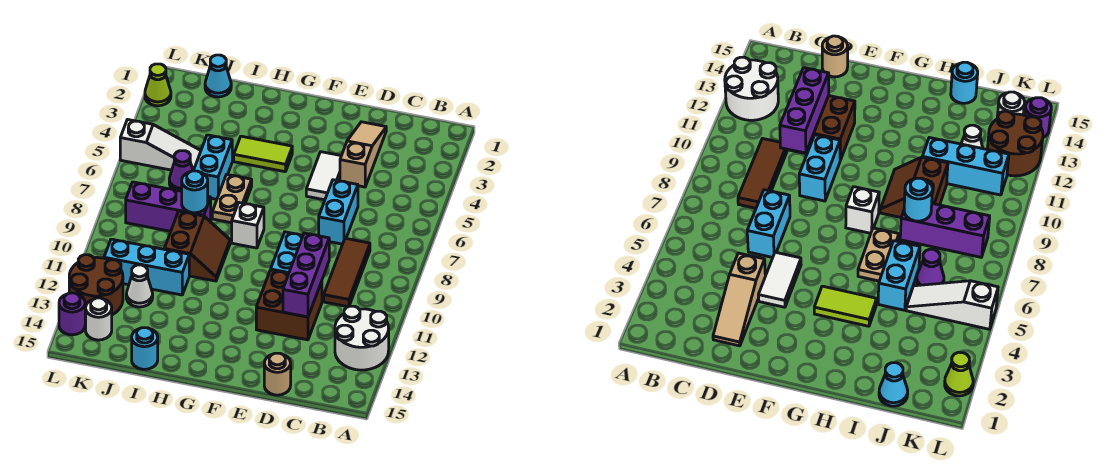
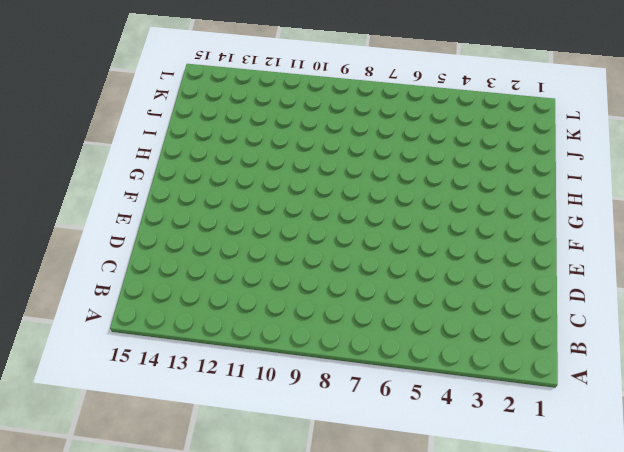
none -> white 2x2 round brick [335,306,389,370]
none -> brown 1x3 tile [324,238,370,307]
none -> tan 1x3 slope [340,122,386,187]

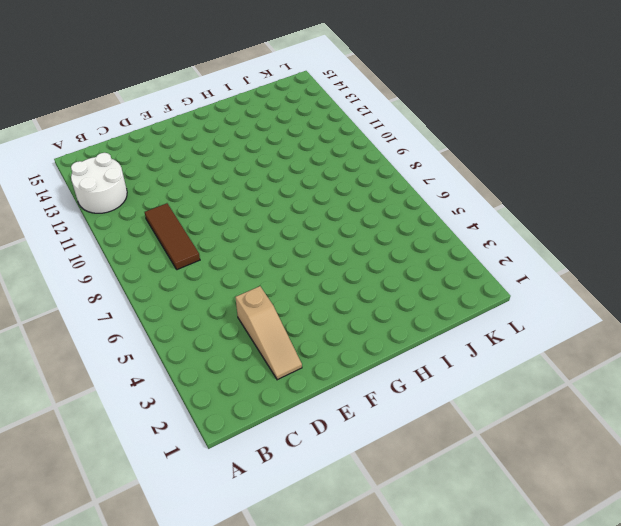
none -> cyan 1x2 brick [319,180,358,244]
none -> brown 2x2 brick [256,270,322,340]
none -> tan 1x1 round brick [264,353,291,395]

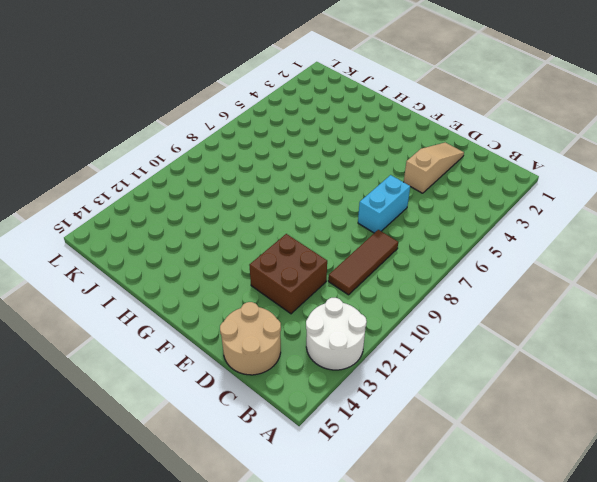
tan 2x2 round brick [220,302,281,375] -> tan 1x1 round brick [264,353,291,395]
none -> white 1x2 tile [306,152,341,200]
none -> cyan 1x2 brick [271,232,303,273]
none -> lime 1x2 tile [234,136,292,172]

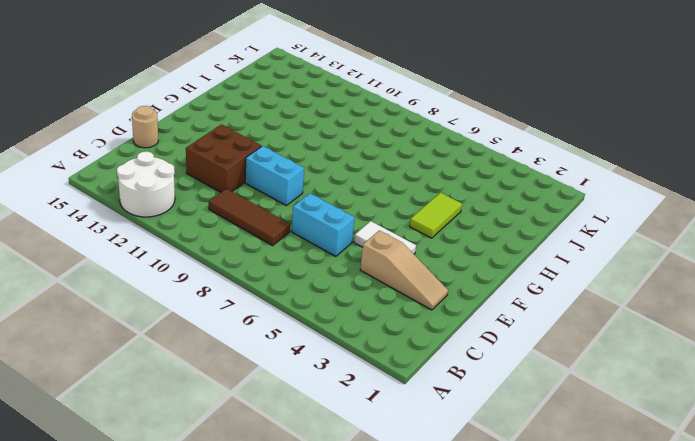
none -> white 1x1 brick [232,203,264,248]
none -> tan 1x2 plate [212,174,252,223]
none -> brown 2x2 slope [164,211,230,281]

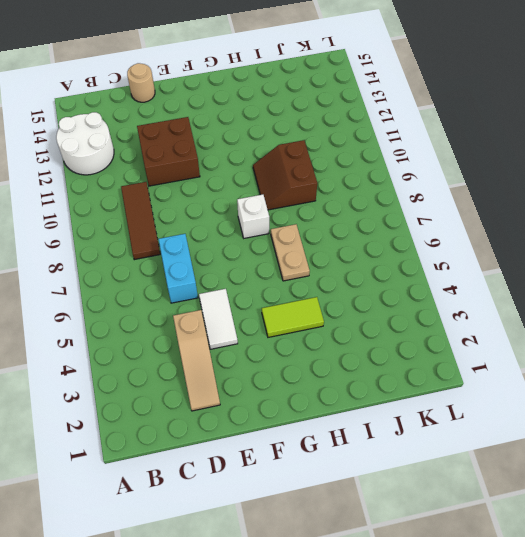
none -> cyan 1x2 brick [271,232,303,273]
none -> cyan 1x2 brick [194,135,232,199]
none -> purple 1x3 brick [126,182,211,231]

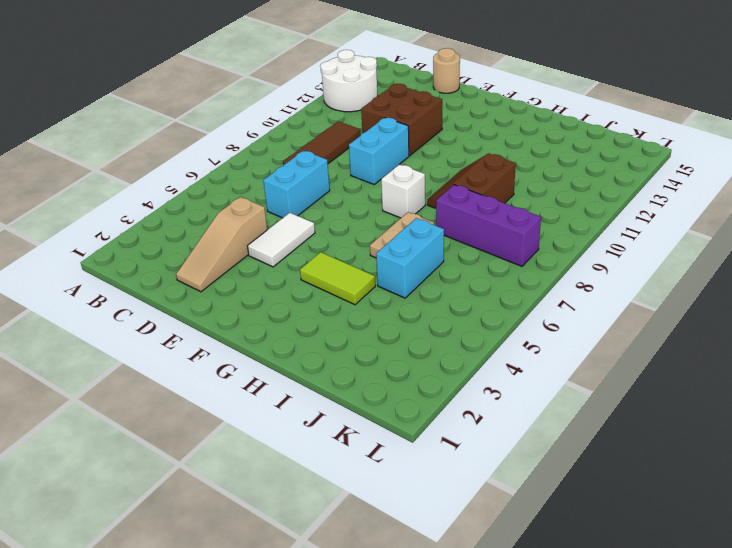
none -> cyan 1x3 brick [104,239,189,295]
none -> cyan 1x1 round brick [132,328,158,369]
none -> cyan 1x1 cone [205,55,231,97]

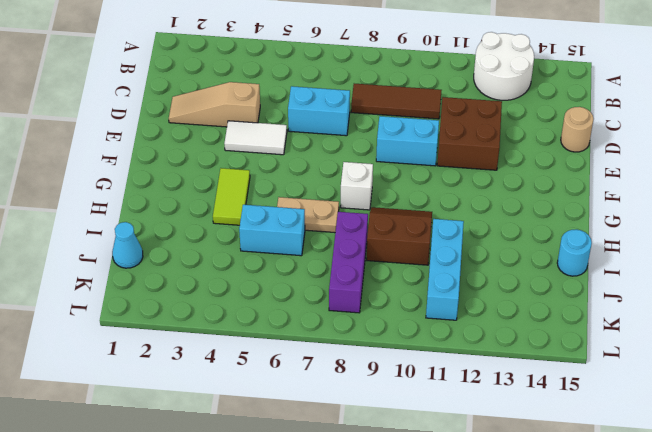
none -> white 1x3 slope [120,120,201,171]
none -> purple 1x1 cone [169,151,193,191]
none -> white 1x1 cone [126,265,153,307]

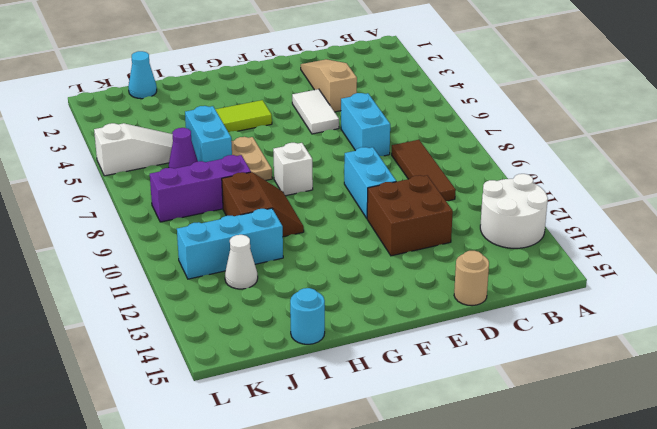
none -> brown 2x2 round brick [69,255,123,317]
none -> white 1x1 round brick [86,298,112,340]
none -> lime 1x1 cone [145,64,171,106]

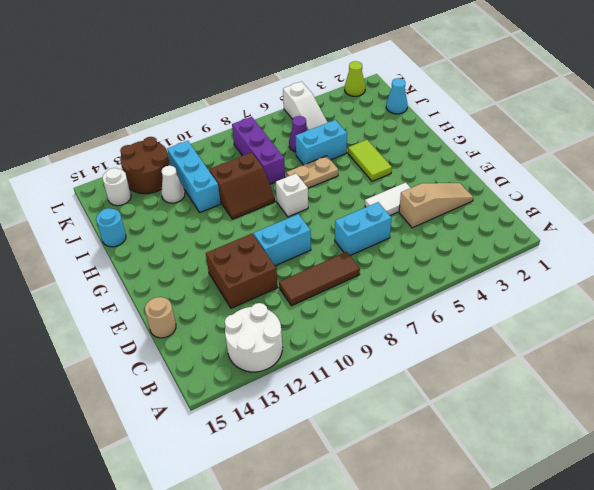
none -> purple 1x1 round brick [59,293,85,335]
none -> purple 1x3 brick [283,233,329,317]
none -> cyan 1x1 round brick [182,171,208,213]

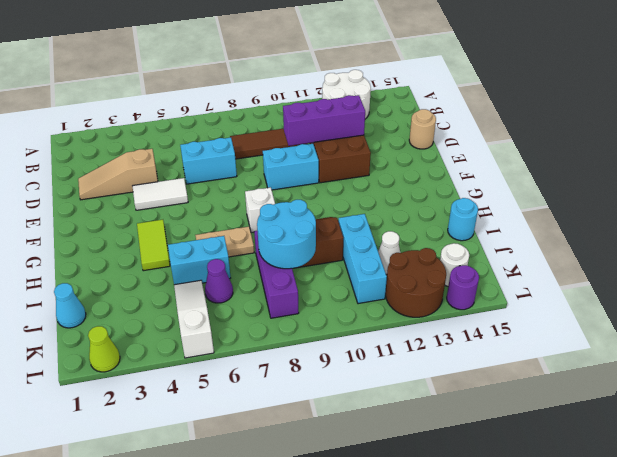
cyan 2x2 round brick [257,200,316,269] -> cyan 1x1 round brick [182,171,208,213]

